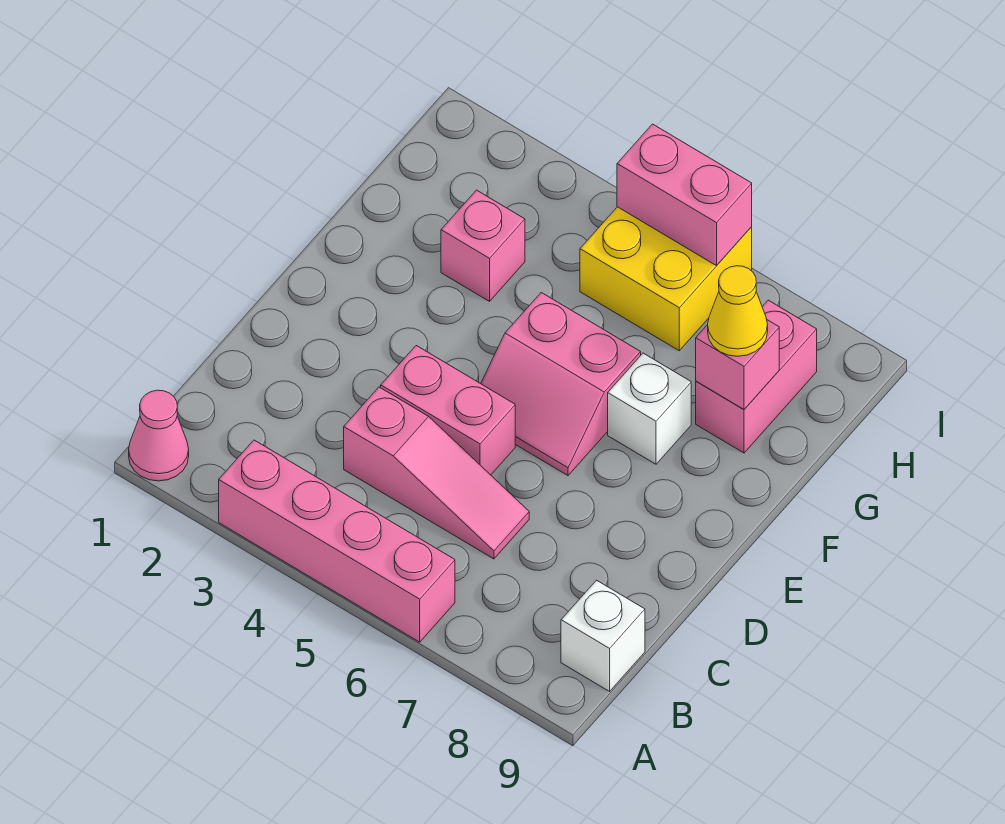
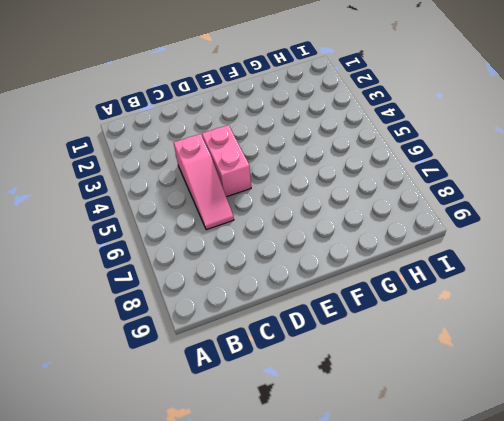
none -> pink 1x1 cone [129,390,189,481]
none -> pink 1x4 brick [219,440,455,642]
none -> white 1x1 brick [561,580,645,691]

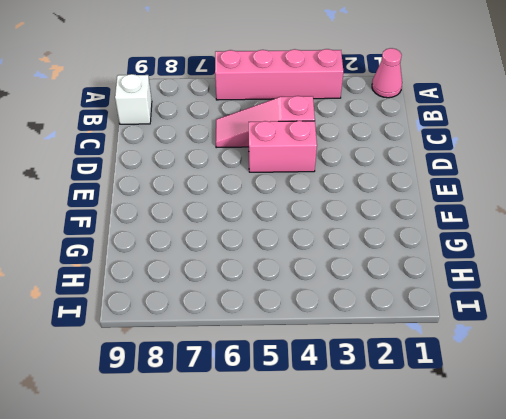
none -> pink 2x2 slope [481,293,641,475]
none -> white 1x1 brick [608,353,691,464]
none -> pink 1x1 brick [441,190,525,301]

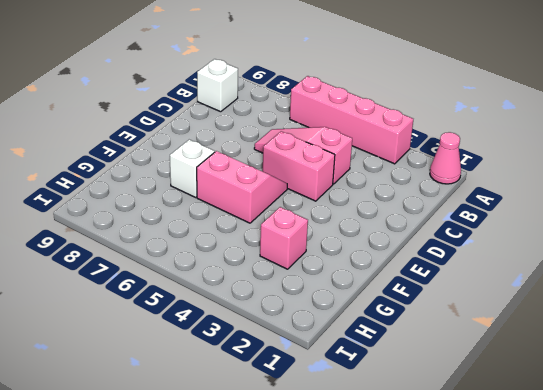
none -> pink 1x2 brick [696,300,817,453]
none -> yellow 2x2 brick [580,207,752,351]
none -> pink 1x1 brick [696,320,779,409]

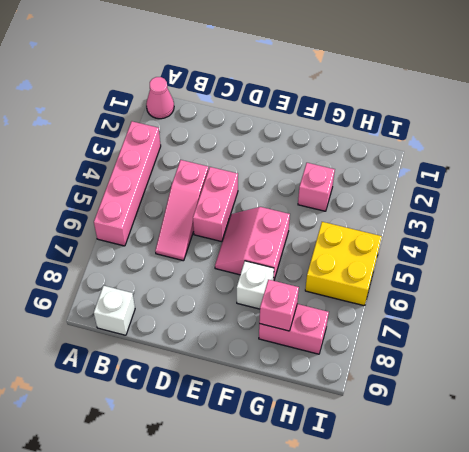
none -> pink 1x2 brick [617,124,752,266]
none -> yellow 1x1 cone [708,266,768,356]

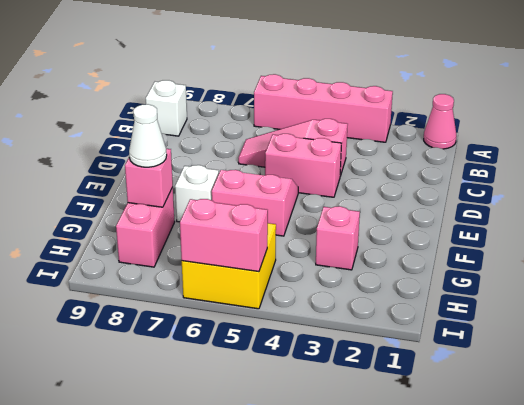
white 1x1 cone [129,104,167,167] -> yellow 1x1 cone [708,266,768,356]

